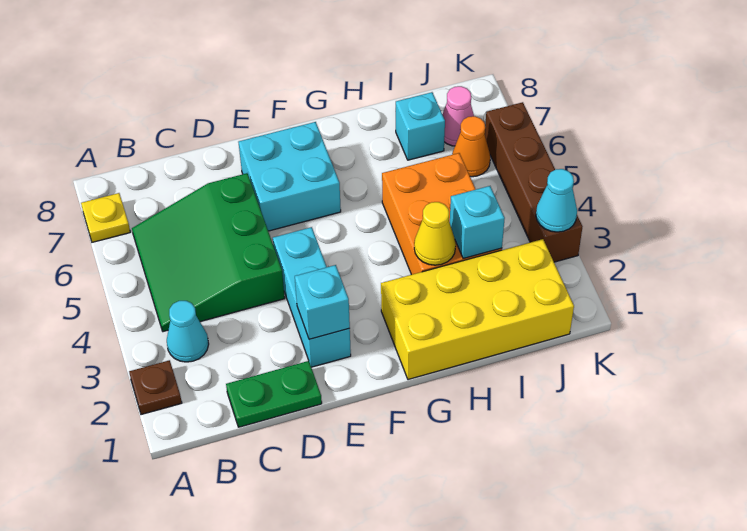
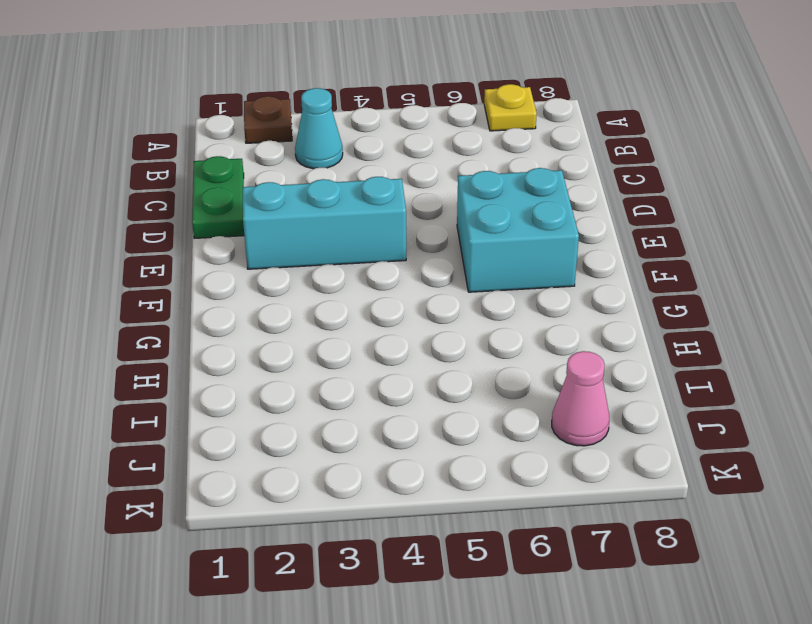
none -> green 3x3 slope [132,173,285,332]
none -> yellow 2x4 brick [381,239,574,380]
none -> orange 2x3 brick [382,153,502,275]

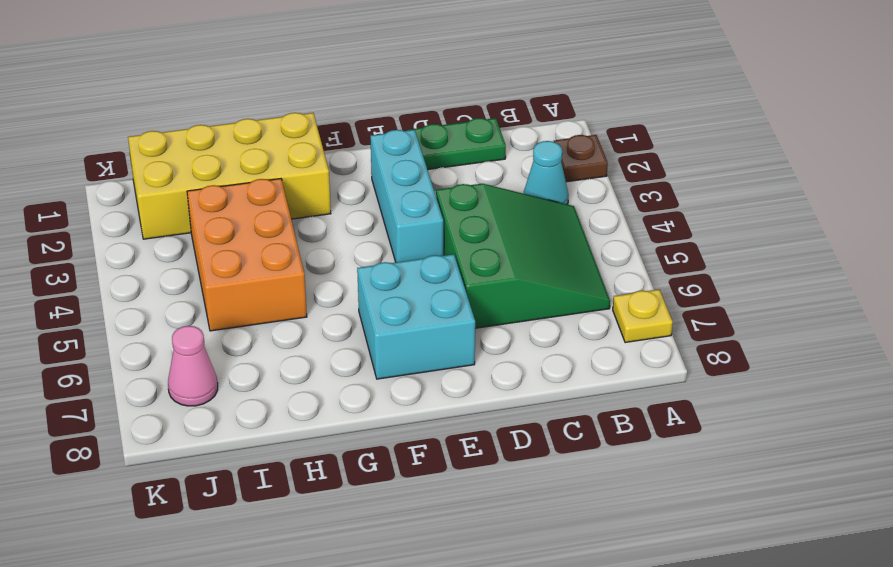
none -> cyan 1x1 brick [395,92,445,160]
none -> orange 1x1 cone [452,116,490,177]
none -> brown 1x4 brick [485,102,582,262]

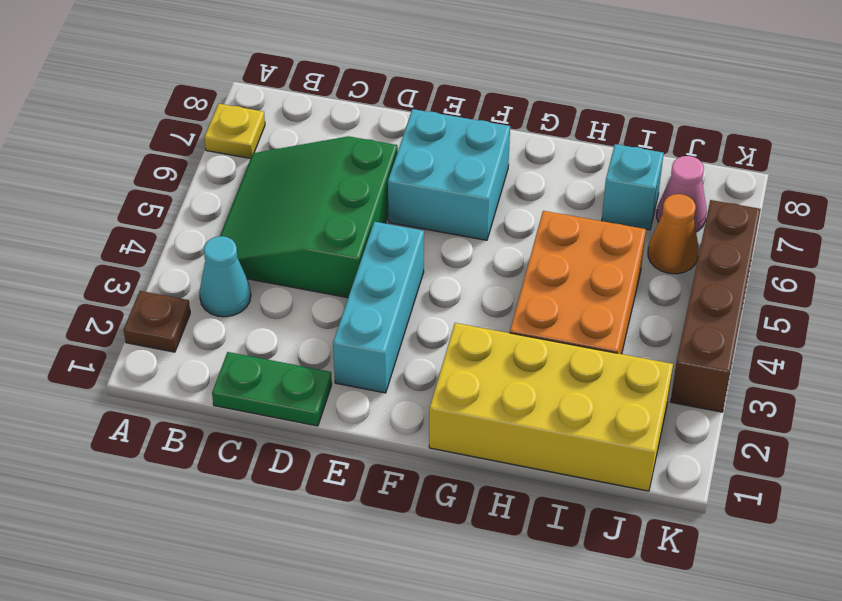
none -> cyan 1x1 brick [295,265,350,339]
none -> yellow 1x1 cone [414,202,456,265]
none -> cyan 1x1 brick [450,186,505,259]

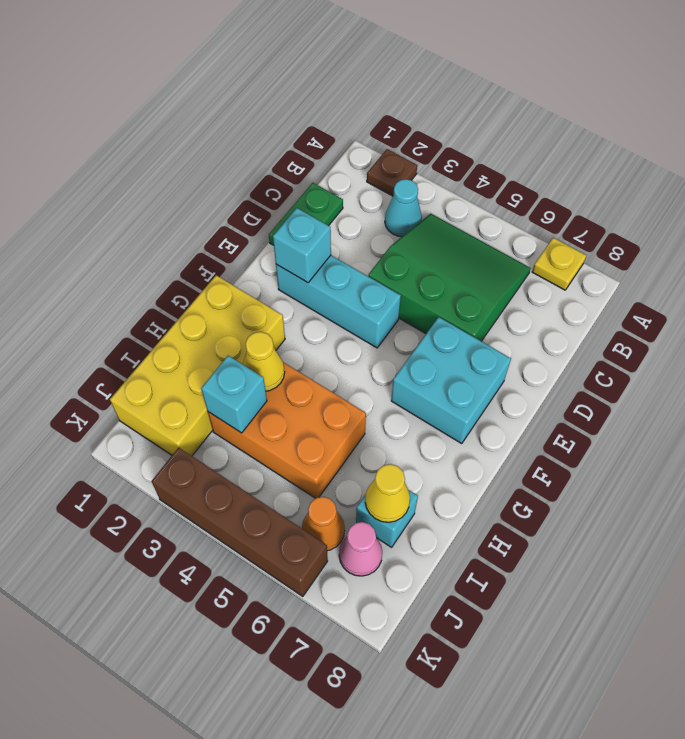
yellow 1x1 cone [365,464,410,522] -> none
none -> cyan 1x1 cone [536,169,577,232]

